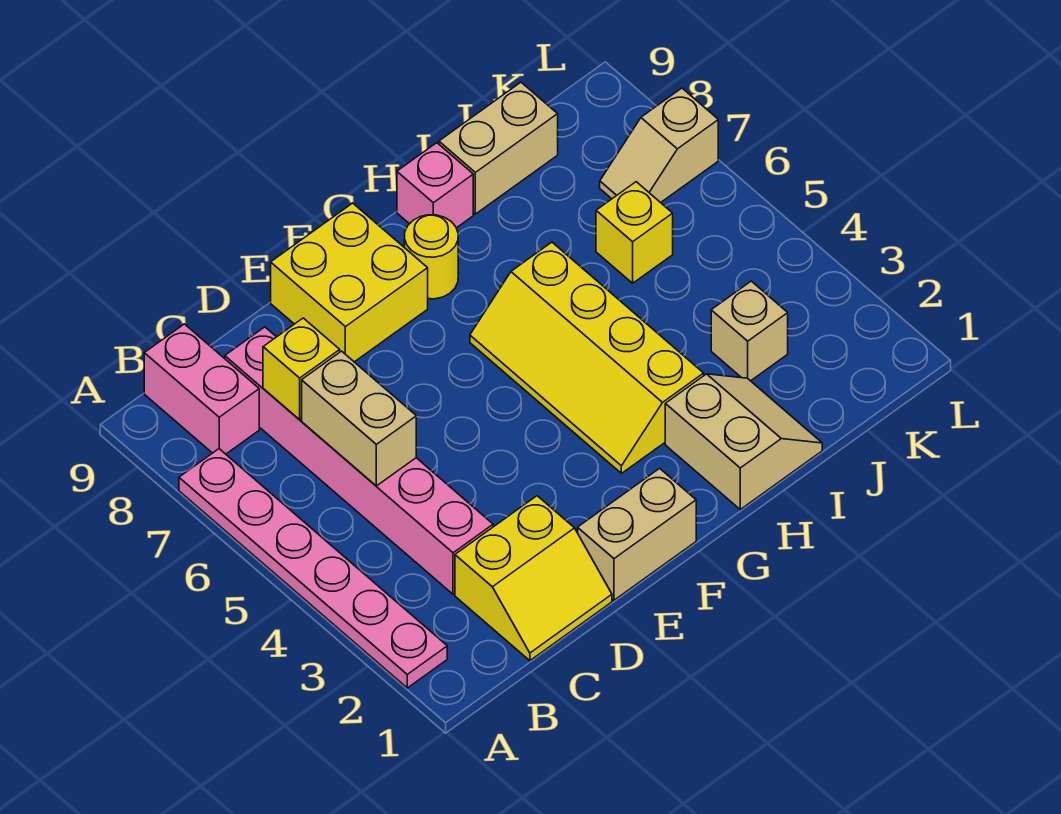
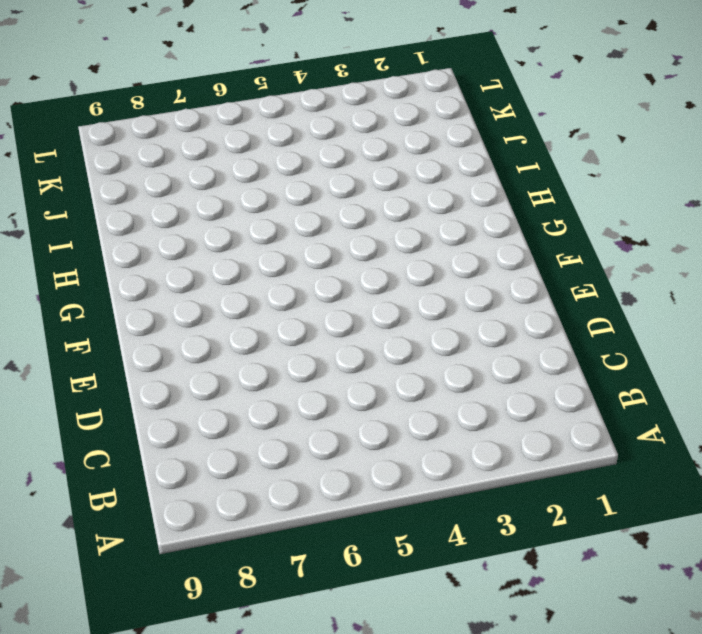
none -> pink 1x6 plate [179,449,447,688]
none -> pink 1x2 brick [144,324,259,454]
none -> yellow 2x2 slope [455,496,612,661]

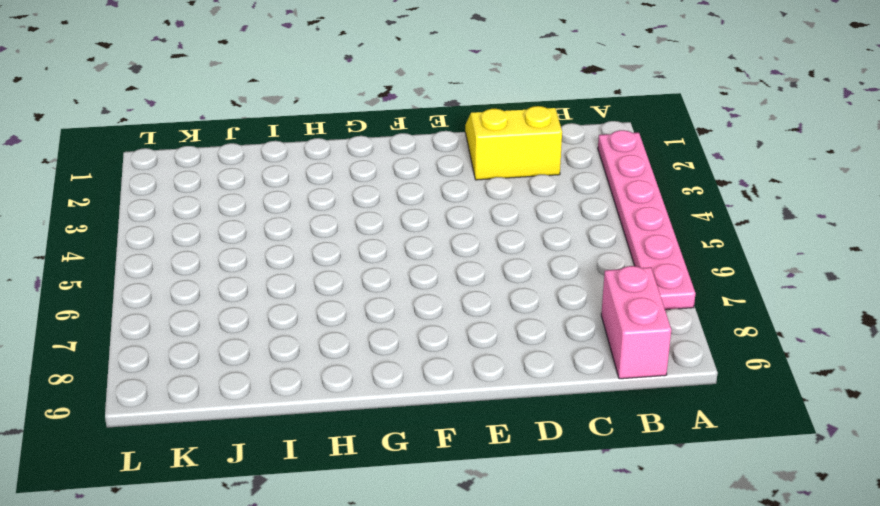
none -> pink 1x6 brick [225,327,493,594]
none -> tan 1x2 brick [578,468,696,600]
none -> yellow 2x2 brick [271,203,428,362]

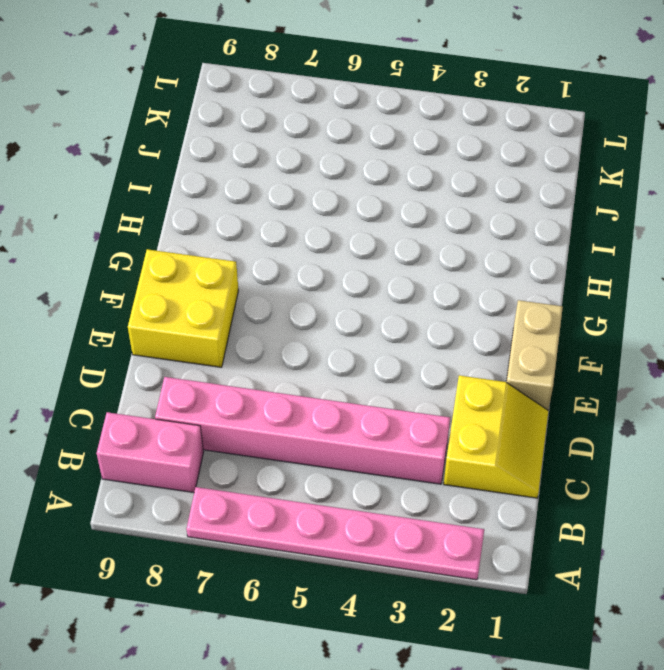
none -> yellow 2x4 slope [470,242,704,473]
none -> yellow 1x1 round brick [404,215,458,299]
none -> tan 2x2 slope [665,374,822,509]

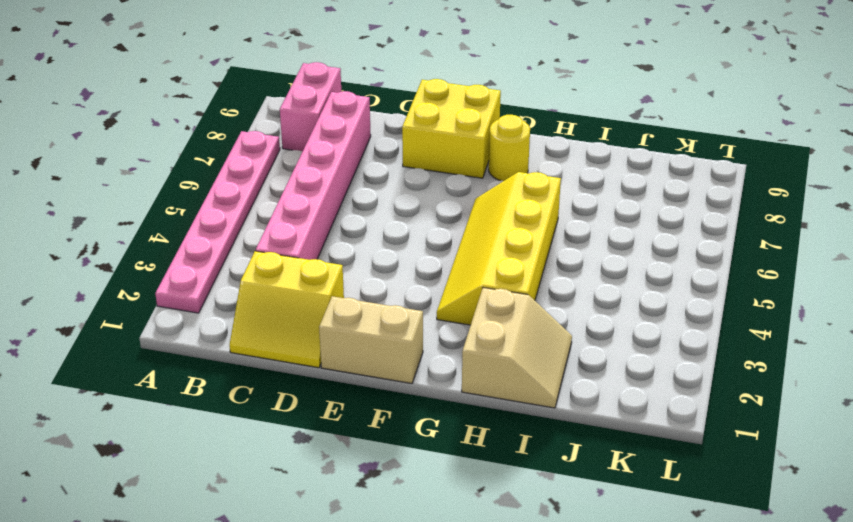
none -> pink 1x1 brick [397,143,473,228]
none -> tan 1x2 brick [439,82,558,214]
none -> tan 1x1 brick [711,281,788,381]

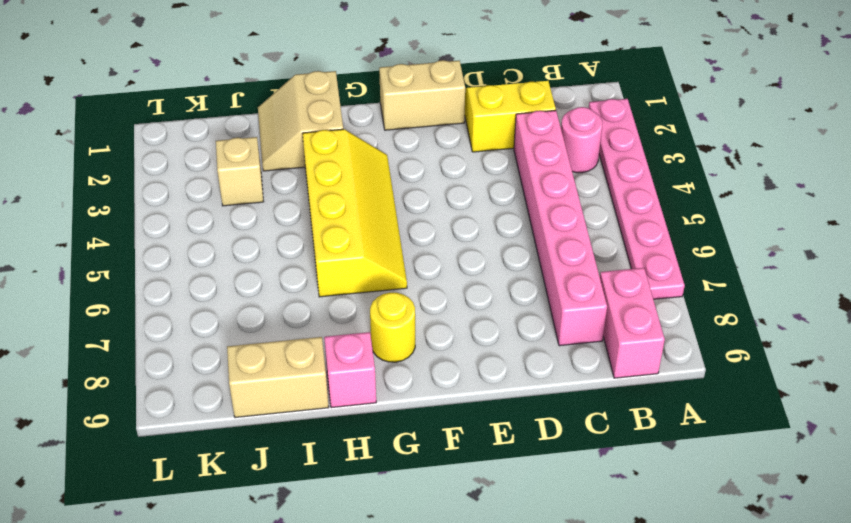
pink 1x1 round brick [561,107,602,173] -> none
none -> yellow 2x2 brick [271,203,428,362]
none -> yellow 1x1 brick [596,182,673,283]
none -> tan 1x2 slope [600,88,718,203]

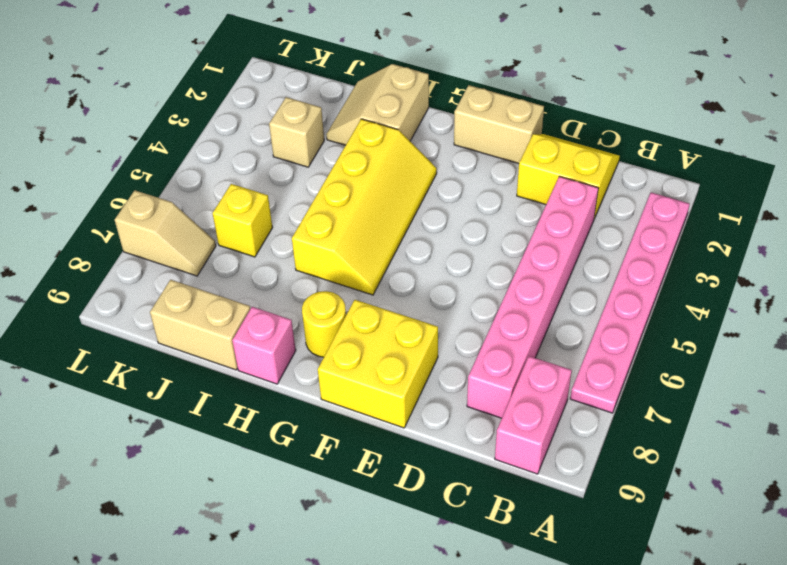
none -> tan 1x2 brick [302,351,416,486]
none -> yellow 1x1 brick [263,318,340,419]

